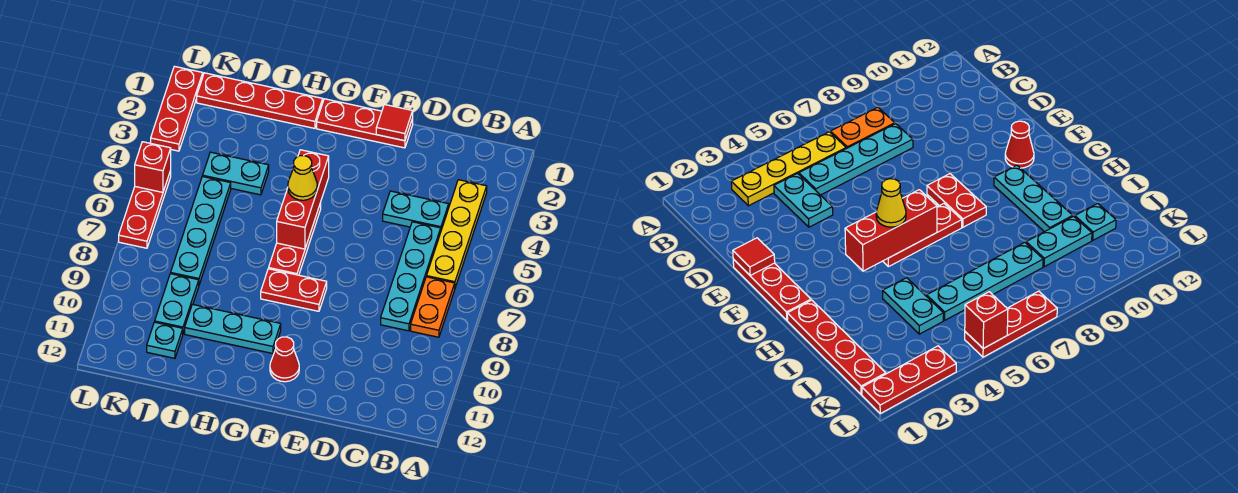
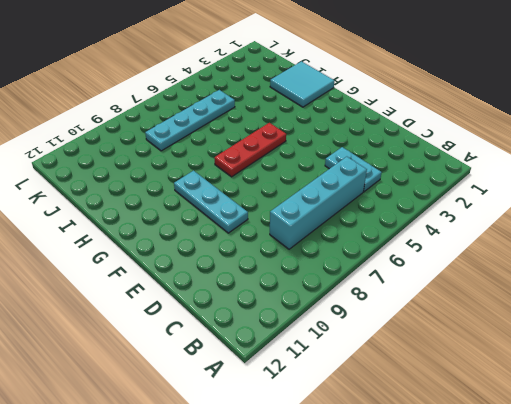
cyan 1x4 brick [270,157,367,249] -> cyan 1x4 plate [381,222,441,331]
cyan 1x3 plate [174,171,248,233] -> cyan 1x3 plate moved to [185,304,281,354]
cyan 2x2 tile [270,61,334,107] -> red 1x4 plate [197,73,323,128]
none -> yellow 1x4 plate [427,180,487,288]
none -> orange 1x2 plate [411,277,455,337]
none -> red 1x3 plate [317,99,413,148]

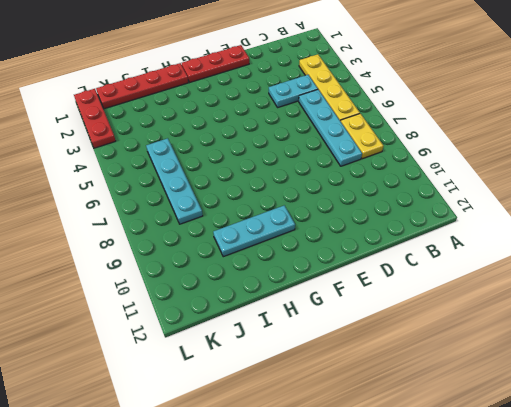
yellow 1x2 plate [341,114,384,159] -> orange 1x2 plate [411,277,455,337]
none -> red 1x2 plate [261,269,327,311]
none -> red 1x1 cone [270,337,299,382]
none -> red 1x3 plate [269,203,321,275]

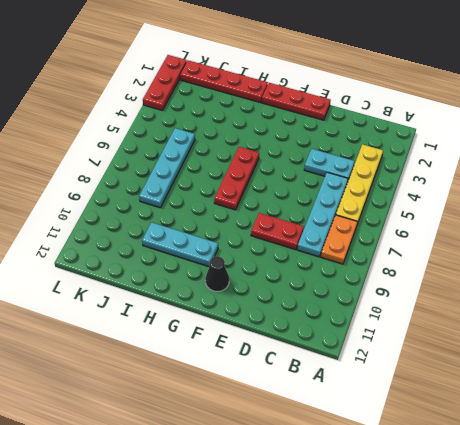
red 1x2 plate [251,213,304,250] -> red 1x2 plate moved to [261,269,327,311]
black 1x1 cone [205,256,229,292] -> red 1x1 cone [270,337,299,382]
none -> cyan 1x2 plate [203,152,269,195]
none -> cyan 1x2 plate [155,274,199,333]
none -> cyan 1x1 plate [147,322,183,358]

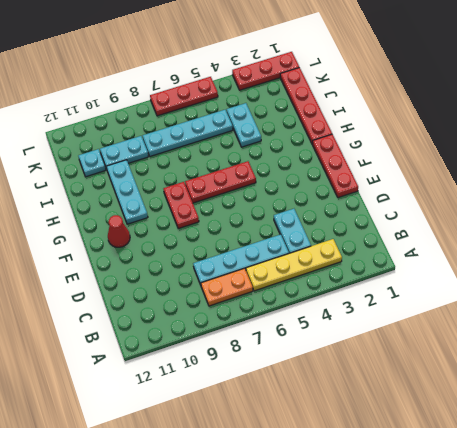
none -> red 1x1 tile [376,104,413,141]
none -> red 1x3 brick [277,150,329,249]
none -> red 1x1 brick [135,142,171,192]

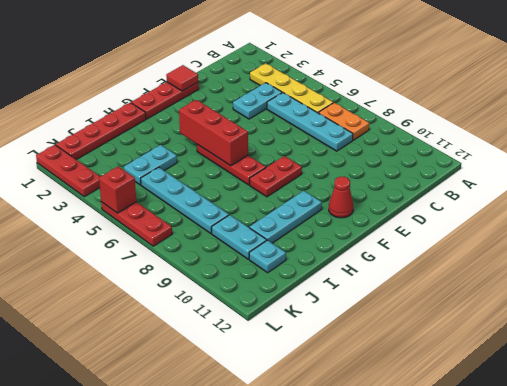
none -> yellow 1x1 cone [288,156,317,200]

